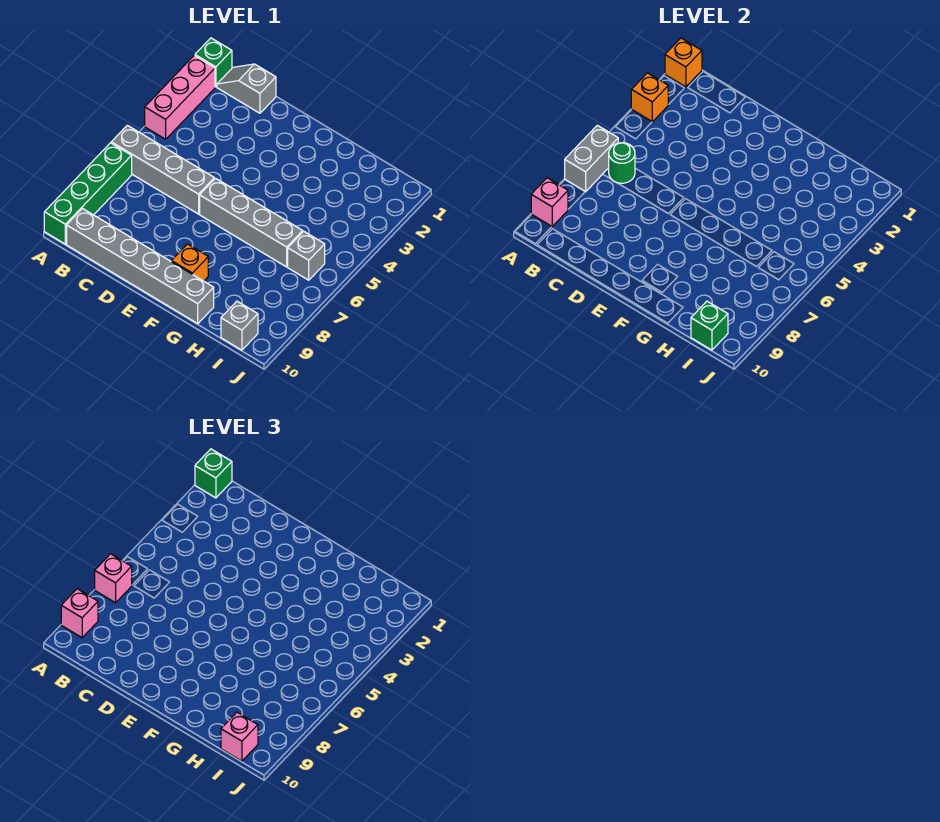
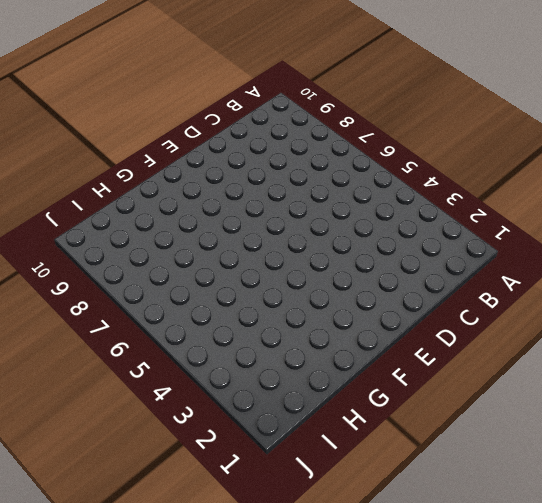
none -> green 1x1 brick [195,38,232,87]
none -> pink 1x3 brick [145,56,215,139]
none -> grey 1x4 brick [111,125,214,214]

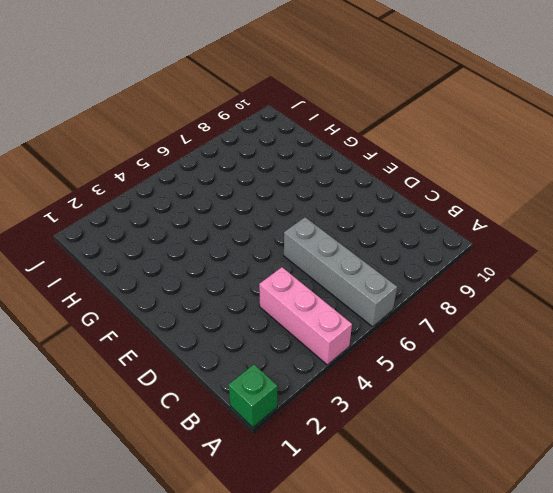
pink 1x3 brick [259,267,352,365] -> pink 1x3 brick turned to [145,56,215,139]
none -> green 1x4 brick [44,143,132,244]
none -> grey 1x2 slope [217,64,276,113]
none -> grey 1x6 brick [67,209,214,324]

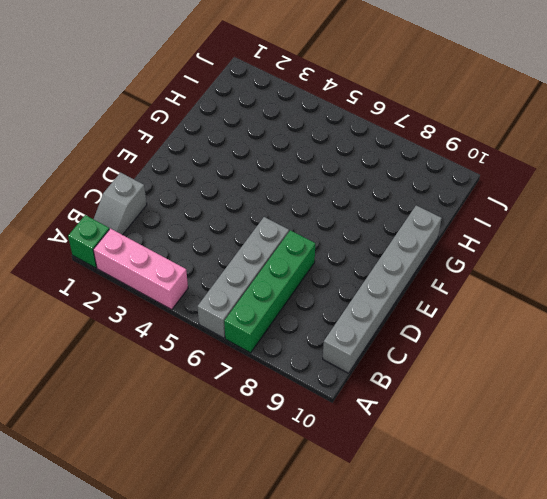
green 1x4 brick [224,230,315,353] -> green 1x4 brick turned to [44,143,132,244]
none -> grey 1x4 brick [200,178,303,267]
none -> orange 1x1 brick [171,244,208,281]
none -> grey 1x1 brick [288,231,325,280]

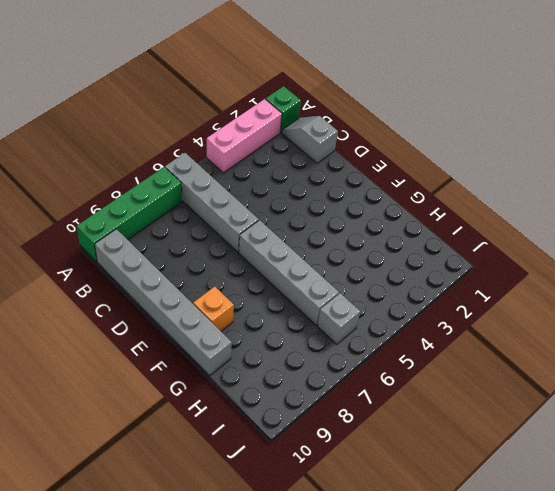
none -> grey 1x1 brick [221,301,258,350]
none -> orange 1x1 brick [665,38,702,87]
none -> orange 1x1 brick [631,73,668,122]

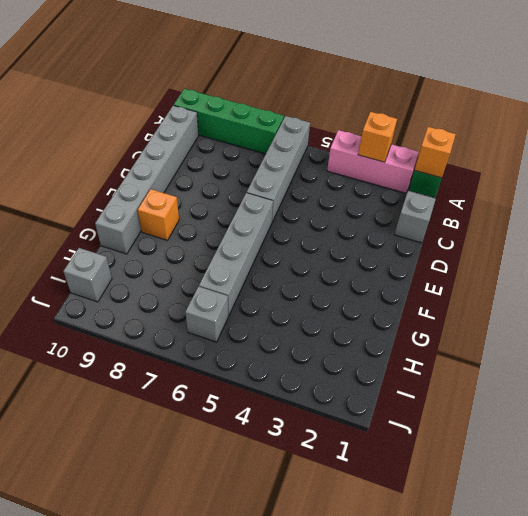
none -> grey 1x2 brick [565,125,618,192]
none -> pink 1x1 brick [531,178,568,227]
none -> green 1x1 round brick [609,143,635,183]

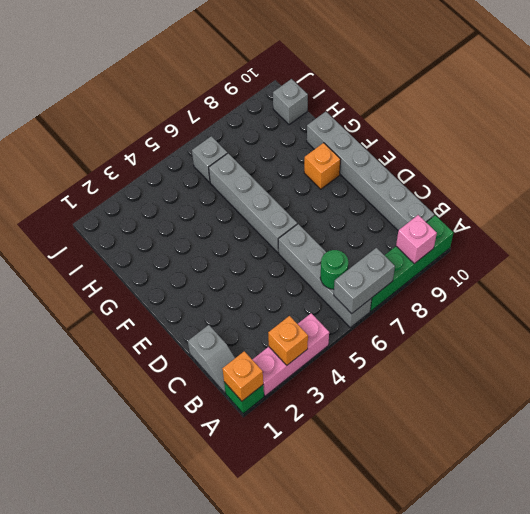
none -> green 1x1 brick [691,301,728,350]
none -> green 1x1 brick [195,449,232,498]
none -> pink 1x1 brick [95,554,132,603]

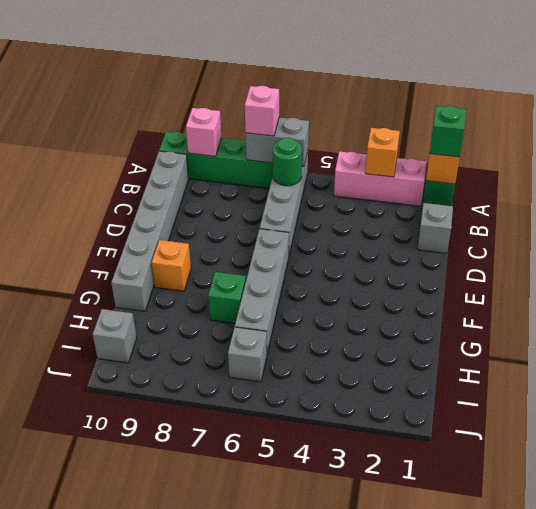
green 1x1 brick [208,272,246,324] -> green 1x1 brick moved to [691,301,728,350]
none -> pink 1x1 brick [61,589,98,638]
none -> pink 1x1 brick [221,712,258,761]

